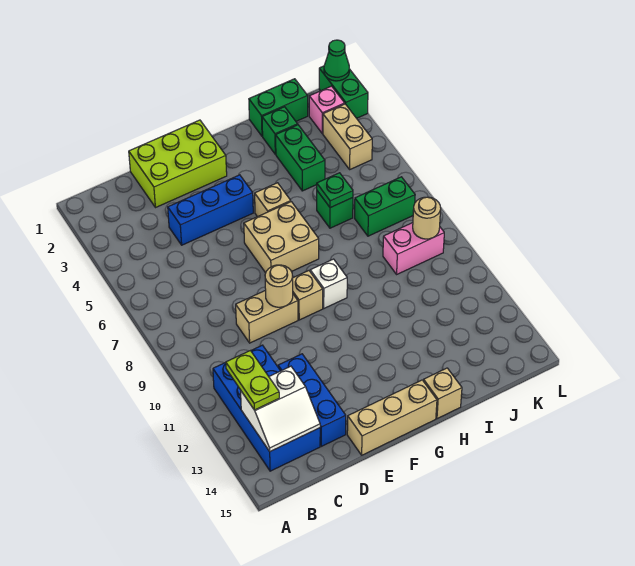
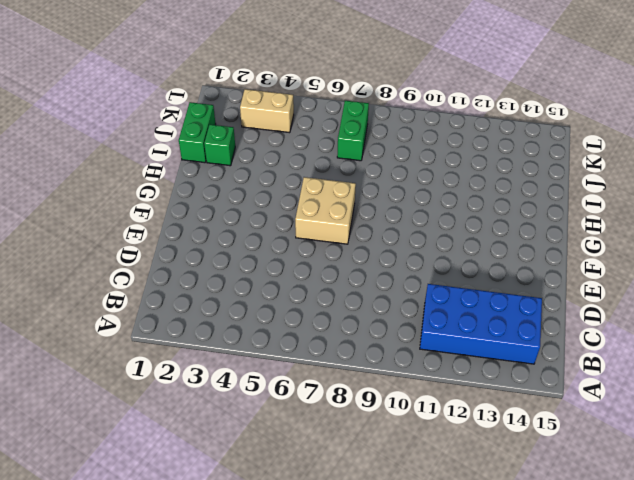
none -> lime 2x3 brick [129,120,227,208]
none -> blue 1x3 brick [168,175,253,245]
none -> tan 1x2 brick [236,290,298,343]

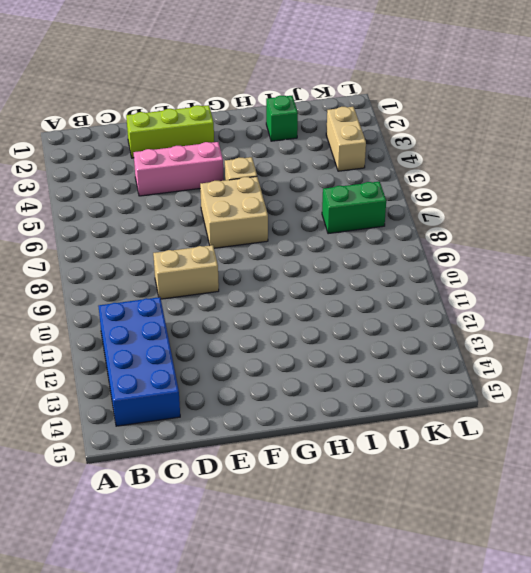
lime 1x3 brick [126,105,214,158] -> lime 2x3 brick [129,120,227,208]
pink 1x3 brick [134,142,224,196] -> blue 1x3 brick [168,175,253,245]
none -> blue 1x3 brick [278,354,346,446]
none -> tan 1x3 brick [347,380,437,455]
none -> tan 1x1 brick [293,271,323,320]

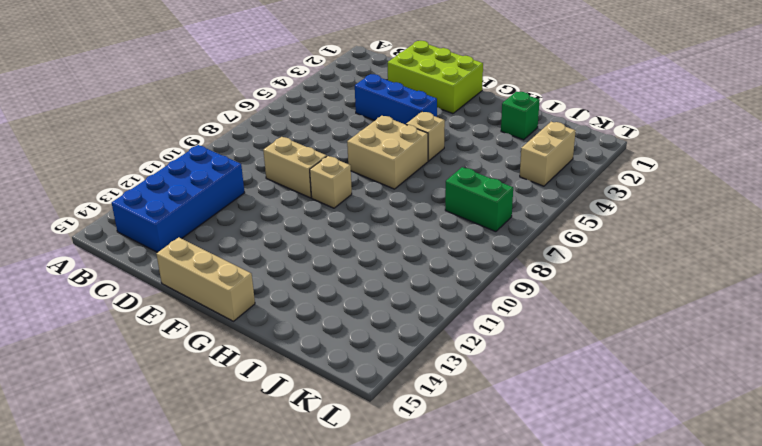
none -> blue 1x3 brick [278,354,346,446]
none -> white 1x1 brick [310,259,347,308]
none -> tan 1x1 brick [423,368,462,419]

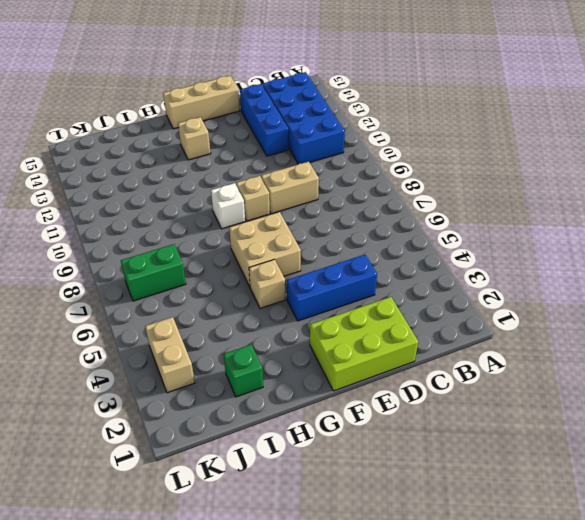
tan 1x1 brick [178,117,211,160] -> tan 1x1 brick moved to [423,368,462,419]
none -> green 1x2 brick [249,79,308,136]
none -> green 1x2 brick [276,125,325,191]
none -> green 1x1 brick [317,191,353,228]

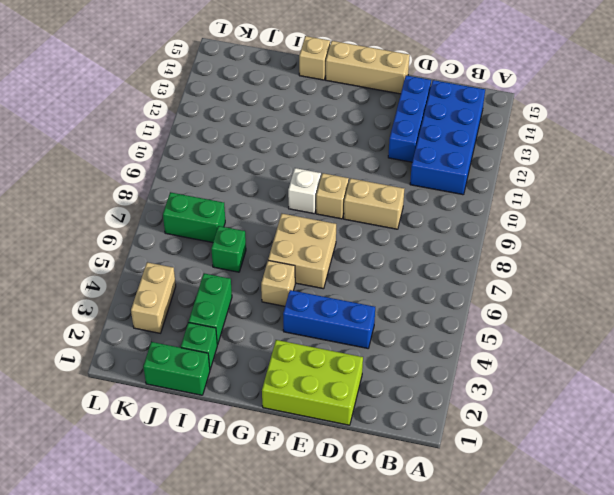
none -> pink 1x2 brick [383,223,444,274]
none -> pink 1x1 brick [309,86,345,133]
none -> green 1x2 brick [319,66,368,118]

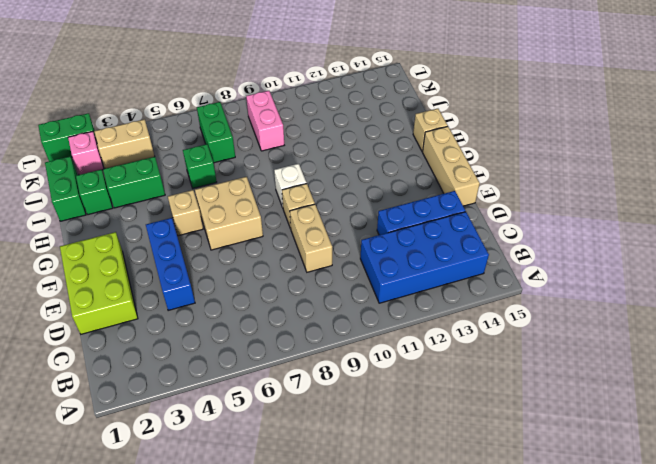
none -> white 2x2 slope [241,366,320,451]
none -> tan 1x1 round brick [265,265,293,307]
none -> green 1x1 plate [317,173,353,208]

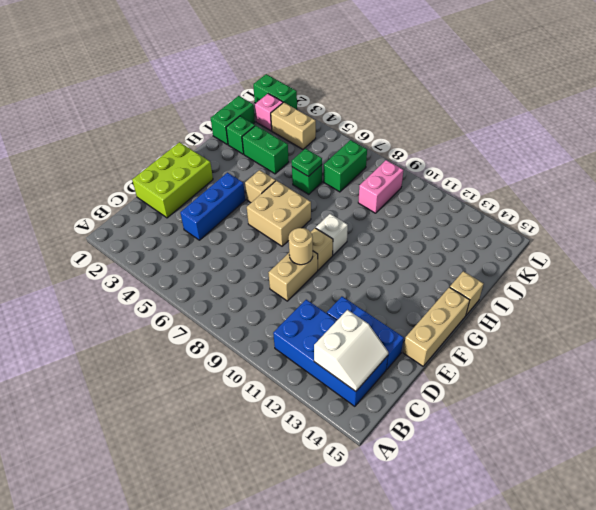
none -> tan 1x1 round brick [413,197,441,239]
none -> green 1x1 cone [324,40,349,81]
none -> lime 1x2 plate [226,351,279,410]

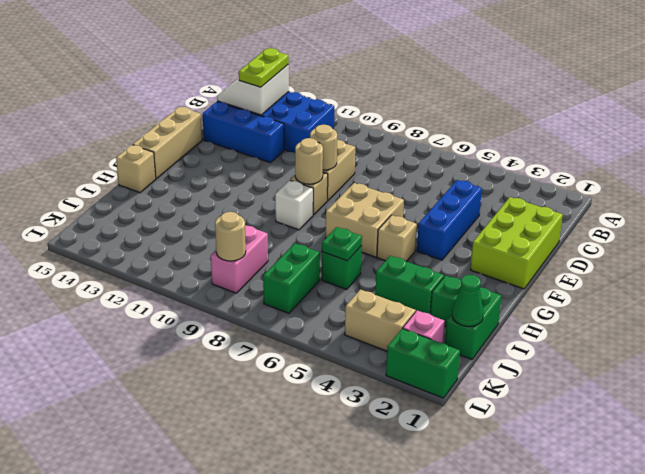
lime 1x2 plate [239,48,289,87] -> lime 1x2 plate turned to [226,351,279,410]
tan 1x1 round brick [295,138,323,184] -> none
green 1x1 cone [452,275,483,326] -> green 1x1 cone moved to [324,40,349,81]

